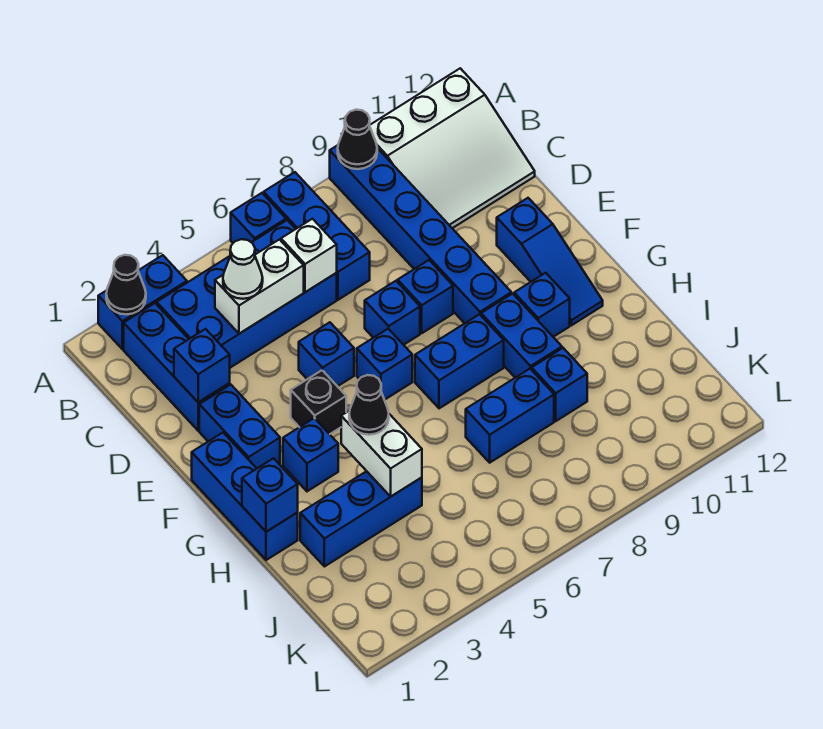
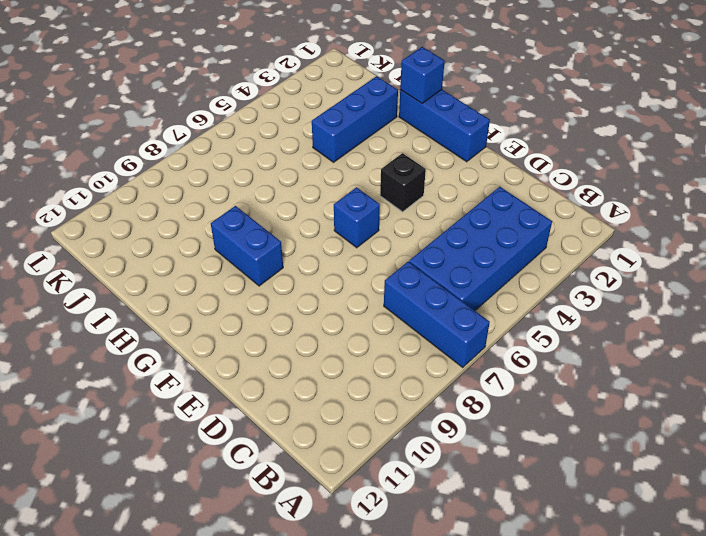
none -> blue 1x2 brick [98,255,187,349]
none -> blue 1x1 brick [231,193,286,243]
none -> blue 1x6 brick [330,145,511,323]
none -> white 3x3 slope [370,68,535,228]

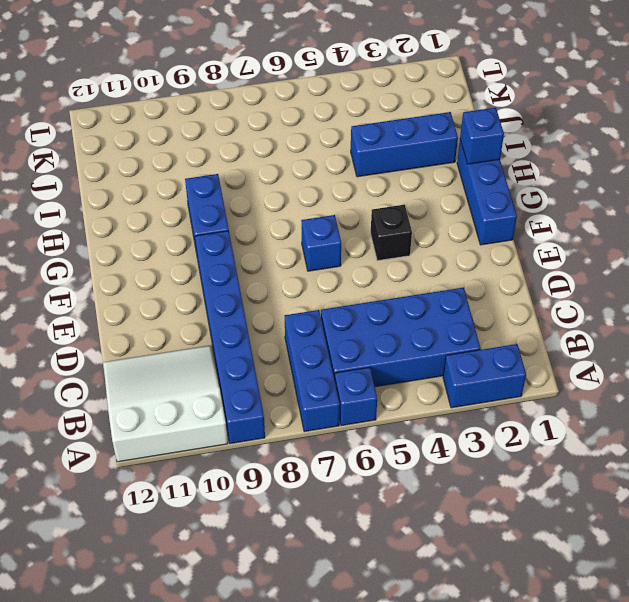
none -> blue 1x3 brick [124,303,230,431]
none -> blue 1x2 brick [199,385,280,468]
none -> blue 1x1 brick [299,322,354,386]
none -> blue 1x1 brick [365,281,420,345]

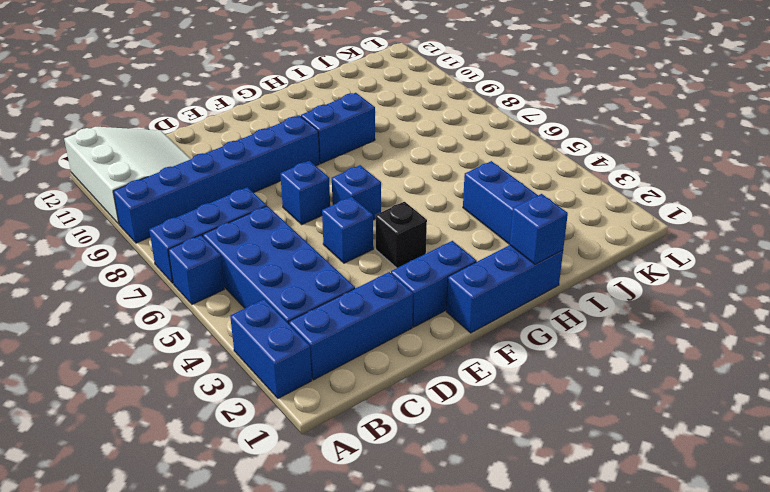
none -> blue 1x1 brick [398,260,453,333]
none -> blue 1x3 slope [497,198,603,325]
none -> blue 1x1 brick [283,418,338,491]
none -> blue 1x2 brick [415,314,504,408]

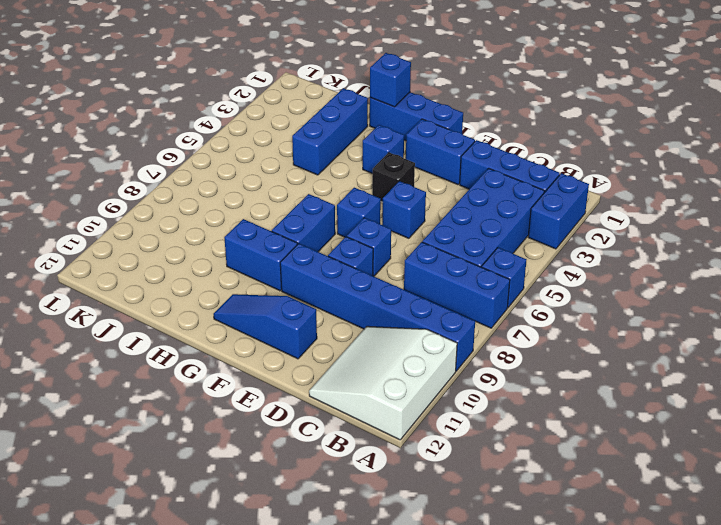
none -> blue 1x1 brick [514,273,570,337]
none -> blue 1x2 brick [466,369,554,463]
none -> blue 1x1 brick [532,348,587,421]
none -> black 1x1 cone [106,255,146,314]

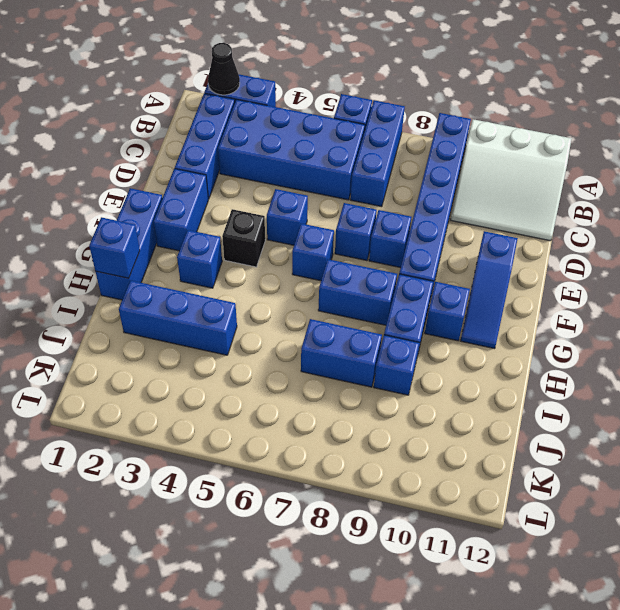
none -> black 1x1 cone [338,110,377,169]
none -> white 1x2 brick [215,240,304,334]
none -> white 1x1 brick [281,219,337,292]
none -> blue 1x1 brick [174,329,230,402]

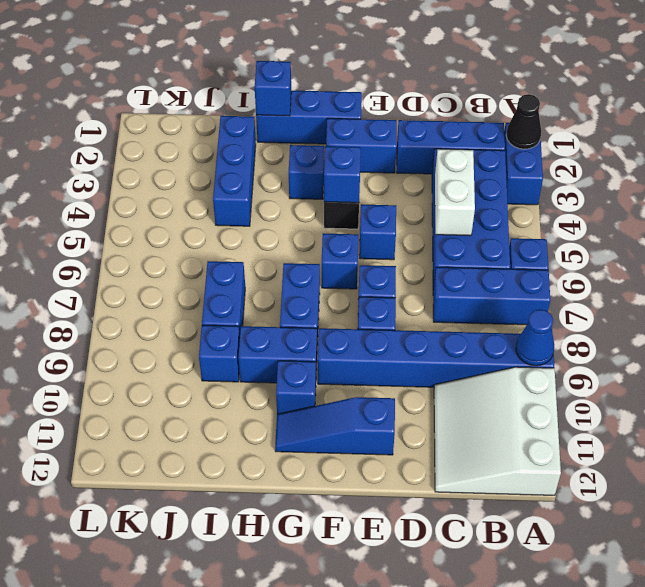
blue 1x1 cone [516,309,554,366] -> black 1x1 cone [338,110,377,169]
blue 1x1 brick [324,146,361,203] -> blue 1x1 brick moved to [174,329,230,402]
none -> white 1x1 brick [281,219,337,292]
none -> white 1x2 brick [341,410,422,496]
none -> white 1x1 cone [223,239,263,299]
none -> black 1x1 cone [349,375,389,435]

